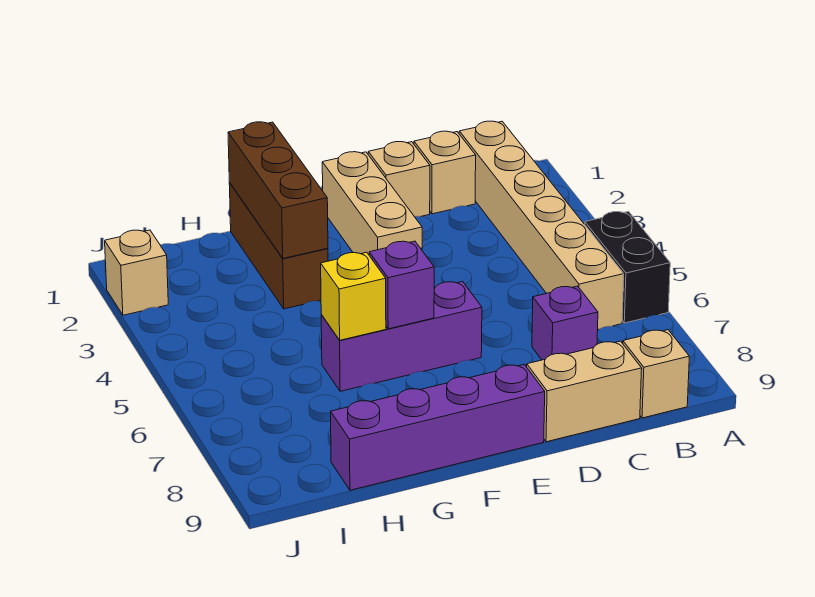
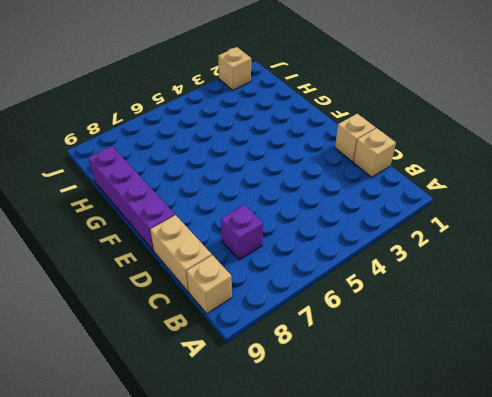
none -> black 1x2 brick [585,212,670,323]
none -> tan 1x6 brick [459,121,624,329]
none -> tan 1x3 brick [322,152,422,255]

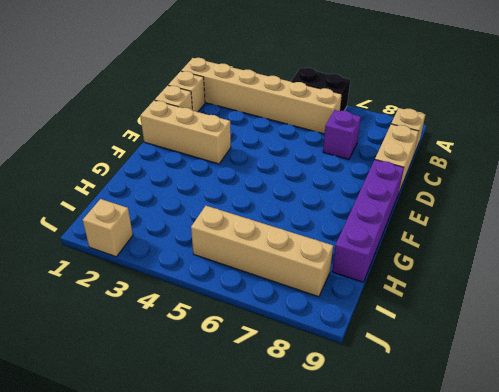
tan 1x4 brick [191,206,333,297] -> none
none -> purple 1x3 brick [321,282,482,391]
none -> brown 1x3 brick [229,183,328,309]
none -> purple 1x1 brick [369,241,434,329]

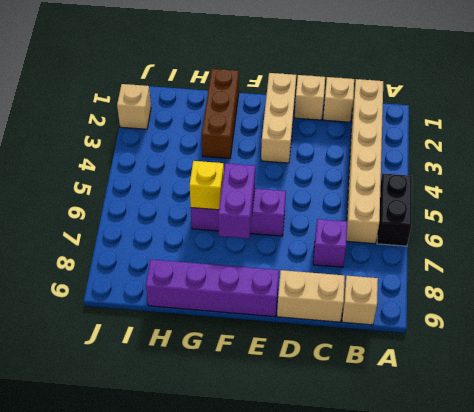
purple 1x2 brick [218,163,255,239] -> purple 1x1 brick [369,241,434,329]
none -> brown 1x3 brick [228,122,328,258]

